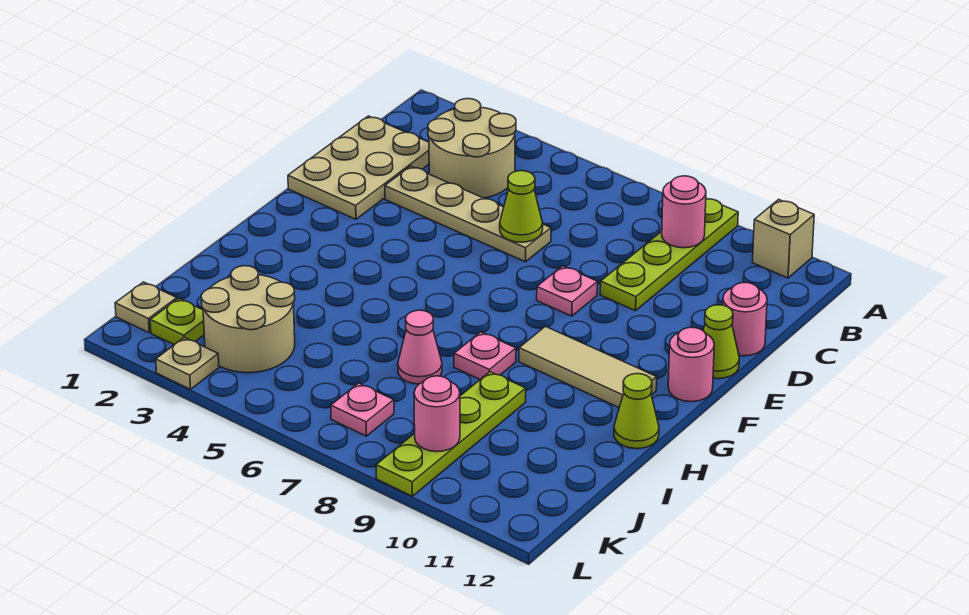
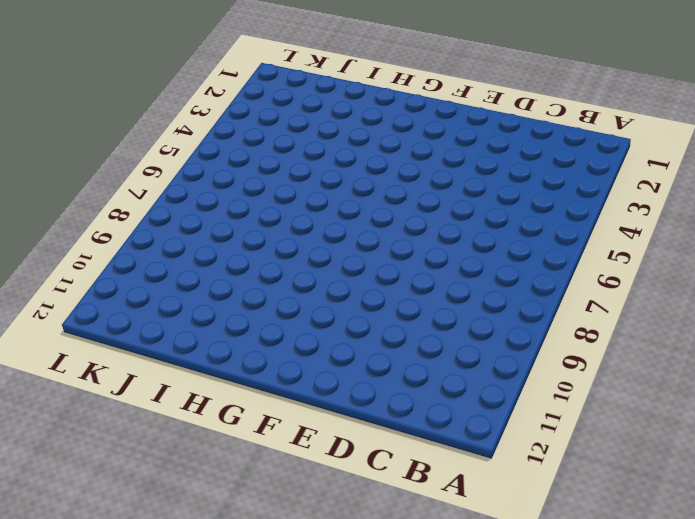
none -> lime 1x4 plate [600,198,738,311]
none -> tan 1x1 brick [752,199,814,278]
none -> tan 2x2 round brick [428,99,516,198]

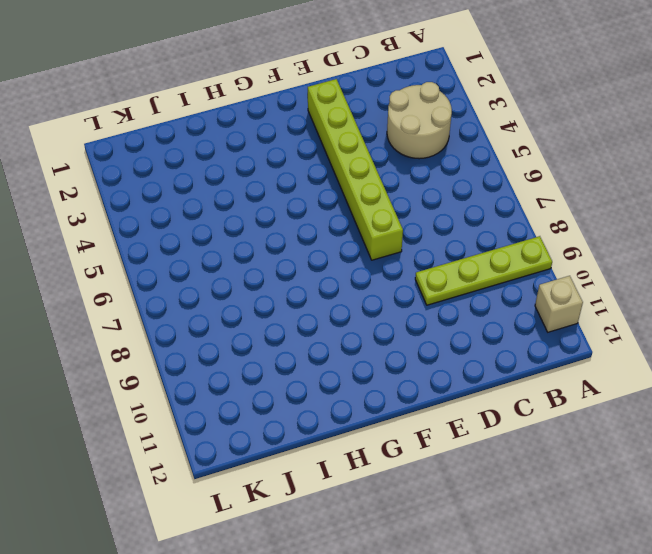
lime 1x6 brick [308,79,403,260] -> tan 2x3 plate [288,116,429,219]
none -> tan 1x4 plate [385,166,551,262]
none -> pink 1x1 round brick [723,283,767,356]
none -> pink 1x1 plate [537,266,598,316]

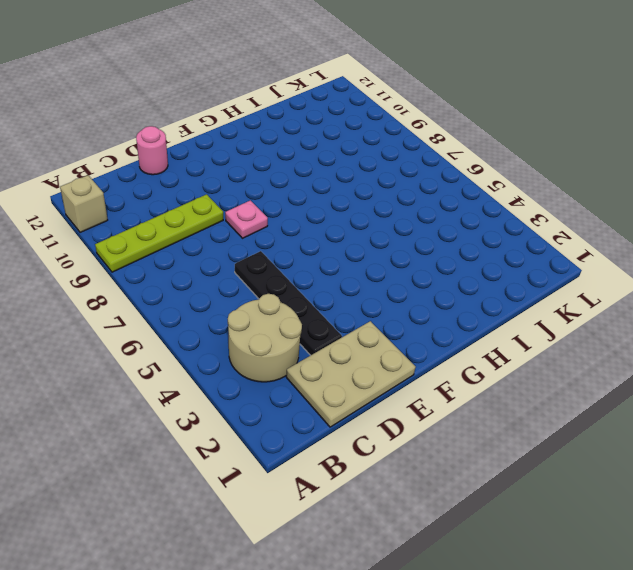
black 1x4 plate [235,251,342,355] -> tan 1x4 plate [385,166,551,262]
none -> lime 1x1 cone [703,305,739,379]
none -> pink 1x1 round brick [668,327,714,402]
none -> tan 1x3 tile [519,326,657,407]

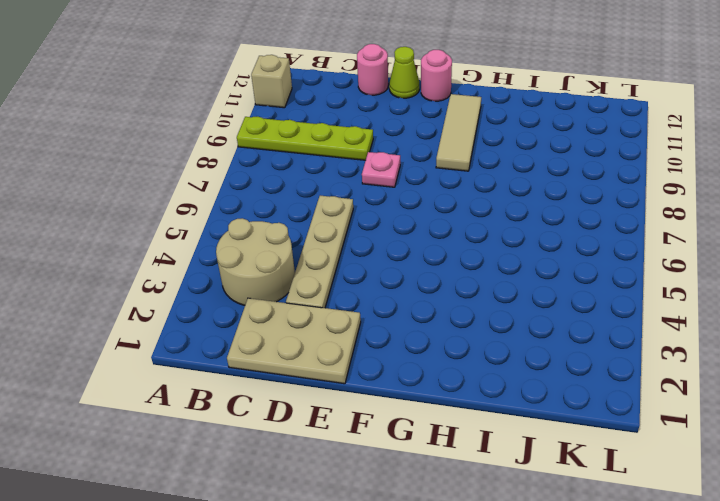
none -> pink 1x1 plate [454,332,516,379]
none -> lime 1x1 cone [614,374,659,449]
none -> pink 1x1 cone [398,310,442,384]

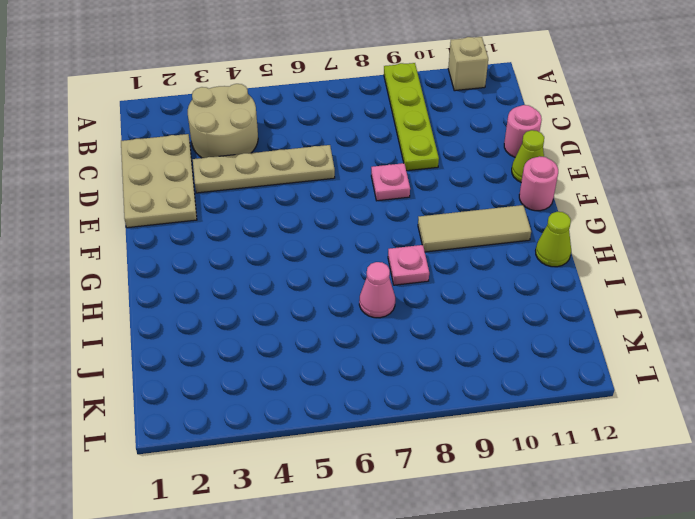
none -> lime 1x4 plate [376,372,526,496]
none -> tan 2x2 round brick [201,266,295,373]
none -> tan 1x1 plate [115,282,177,332]

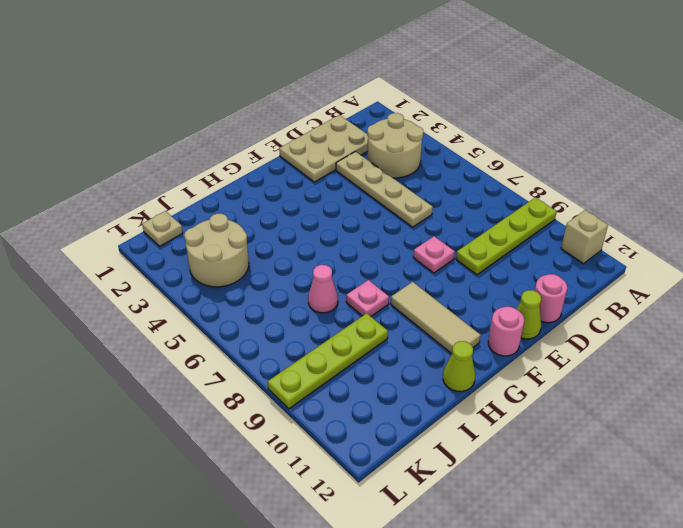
none -> lime 1x1 plate [150,299,204,345]
none -> pink 1x1 plate [331,383,394,436]
none -> tan 1x1 plate [156,337,219,389]

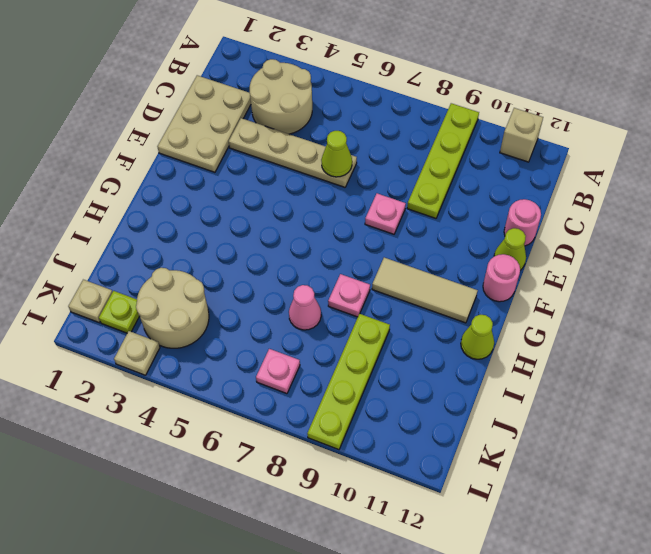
none -> pink 1x1 round brick [662,176,706,248]
none -> pink 1x1 round brick [414,376,460,452]

